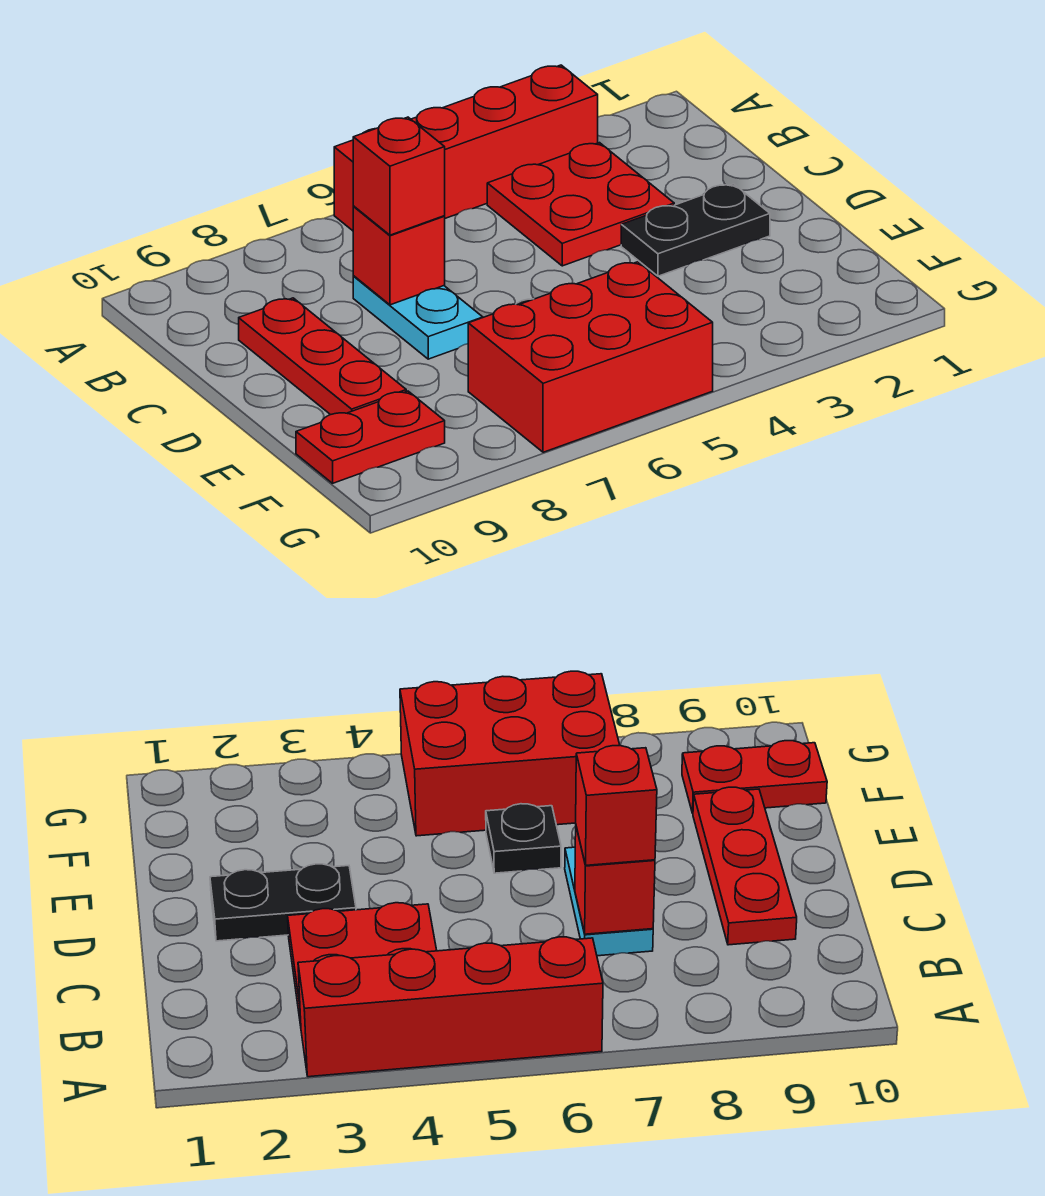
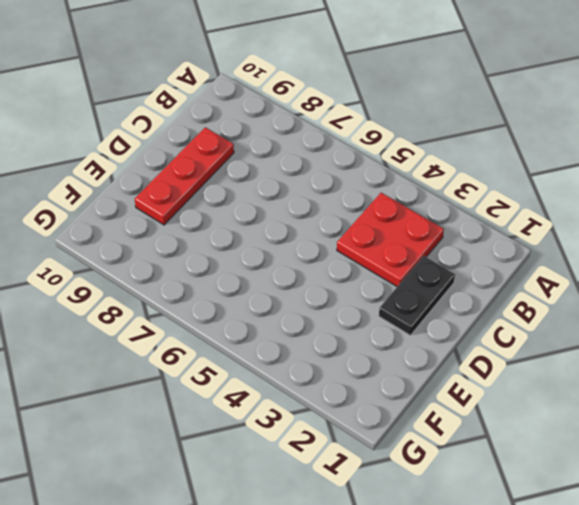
black 1x2 plate [379,256,455,335] -> black 1x2 plate turned to [621,184,770,276]
none -> red 1x4 brick [334,65,598,231]
none -> cyan 1x2 plate [353,276,483,359]

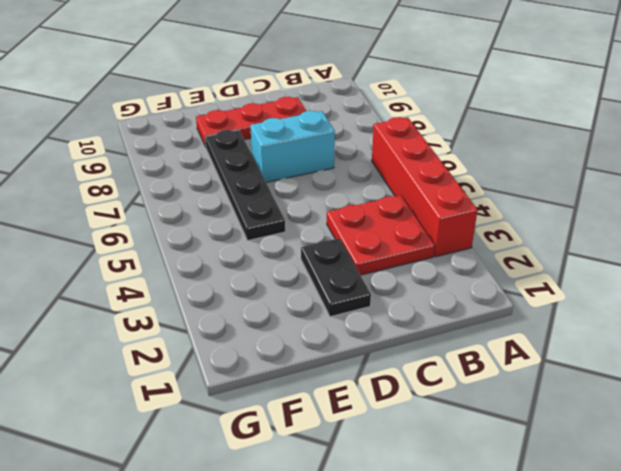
cyan 1x2 brick [250,111,335,182] -> cyan 1x2 plate [353,276,483,359]
black 1x4 plate [205,130,285,240] -> black 1x1 plate [486,804,561,873]
none -> red 2x3 brick [468,262,713,452]
none -> red 1x2 plate [296,391,445,483]

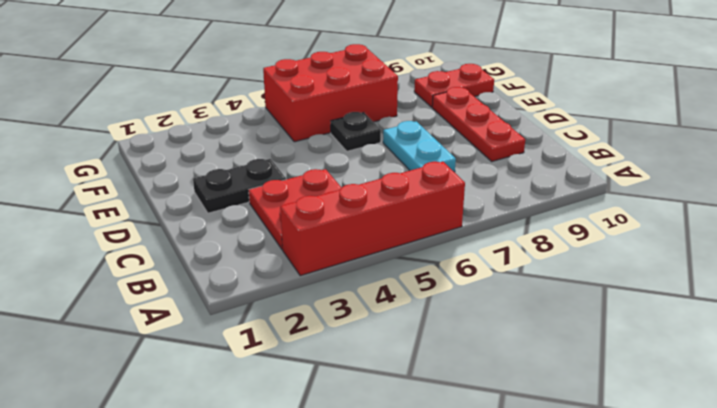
none -> red 1x1 brick [353,207,445,305]
none -> red 1x1 brick [353,117,445,235]

